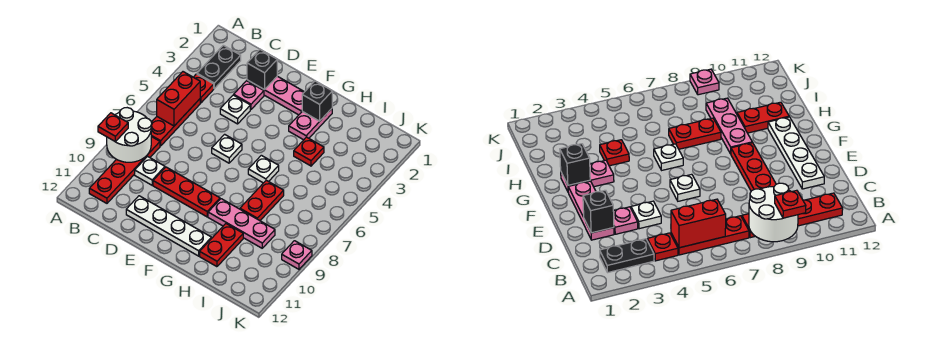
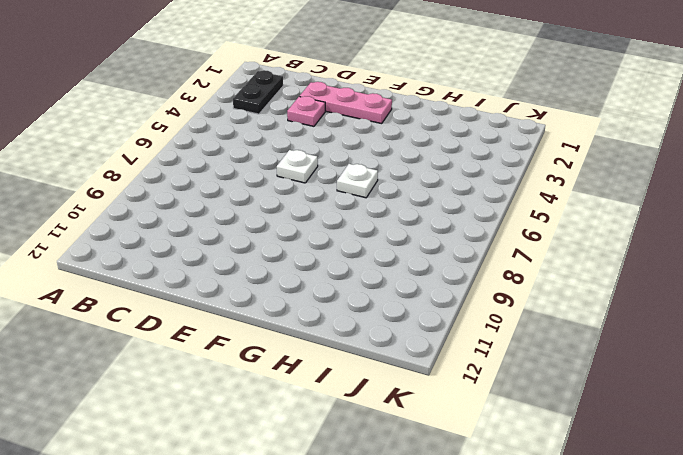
none -> red 1x1 plate [194,74,214,103]
none -> red 1x3 plate [151,99,200,146]
none -> red 1x4 plate [89,137,160,203]

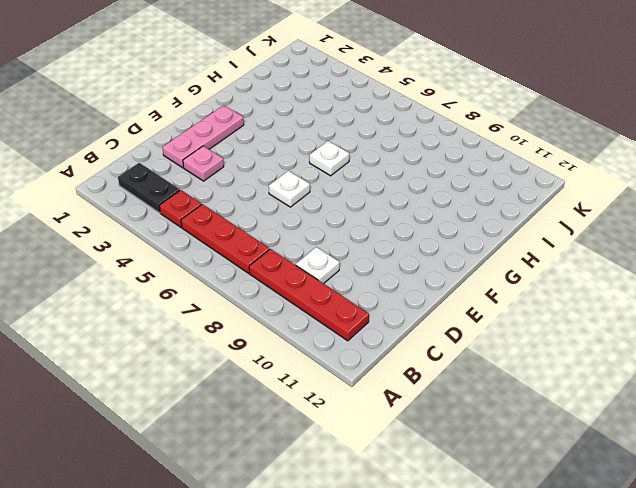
none -> white 1x1 plate [220,95,250,124]
none -> red 1x3 plate [153,167,220,217]
none -> white 1x4 plate [126,196,212,256]

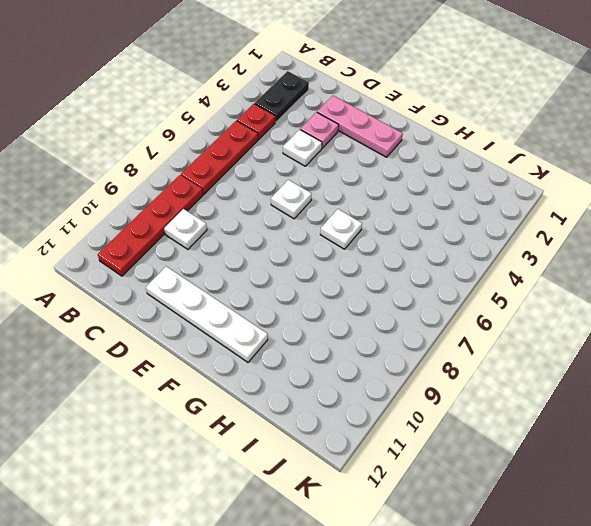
none -> red 1x3 plate [153,167,220,217]
none -> pink 1x2 plate [289,109,332,140]
none -> pink 1x3 plate [208,199,275,248]

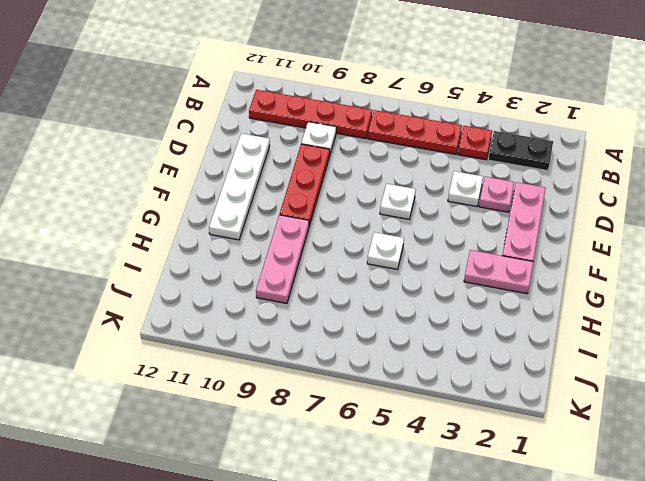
none -> red 1x1 plate [294,137,324,166]
none -> red 1x2 plate [240,180,284,221]
none -> red 1x2 plate [200,224,243,267]

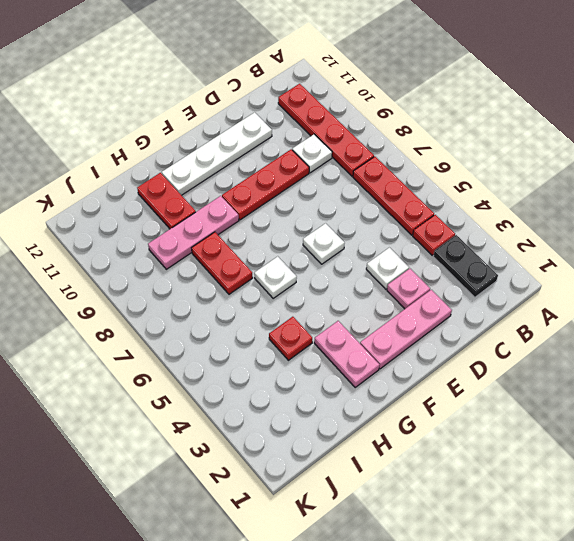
none -> pink 1x1 plate [282,241,312,269]
none -> white 2x2 round brick [107,108,152,162]
none -> red 1x2 brick [157,72,200,126]

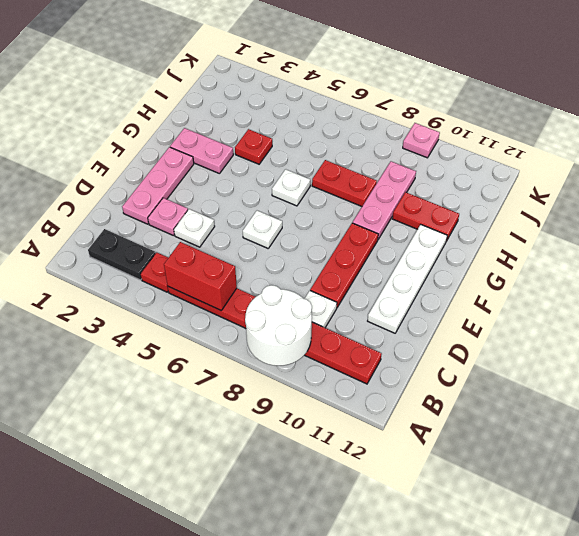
none -> black 1x1 brick [247,50,277,90]
none -> black 1x1 brick [302,81,332,121]
none -> red 1x1 plate [98,113,128,142]

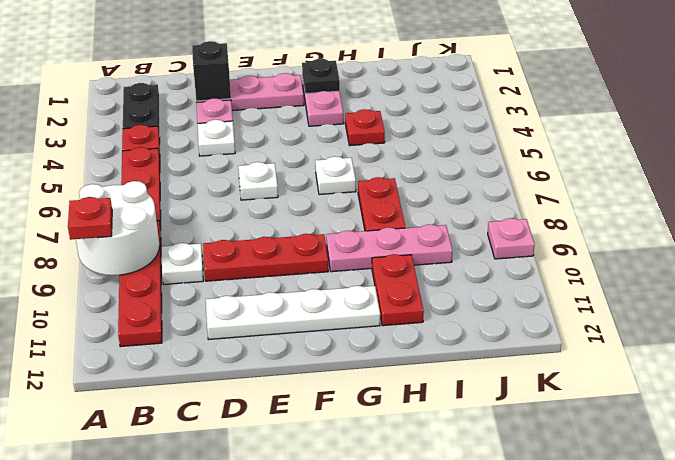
black 1x1 plate [302,59,340,94] -> black 1x1 brick [302,81,332,121]
none -> red 1x2 brick [157,72,200,126]

